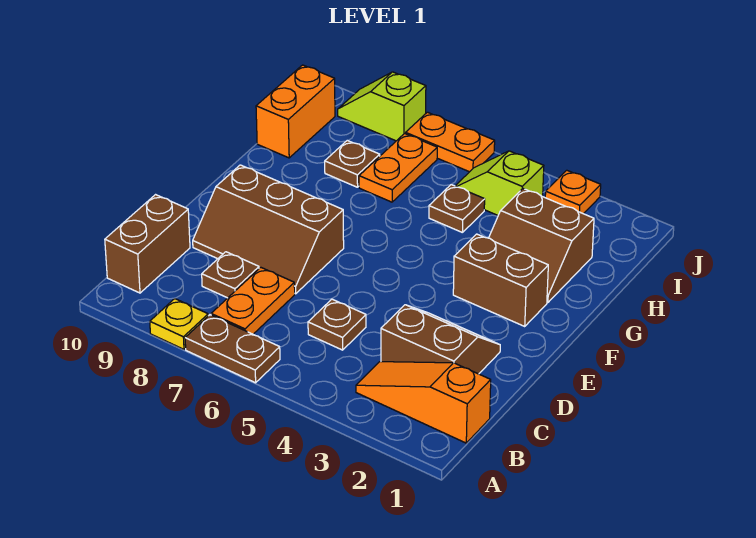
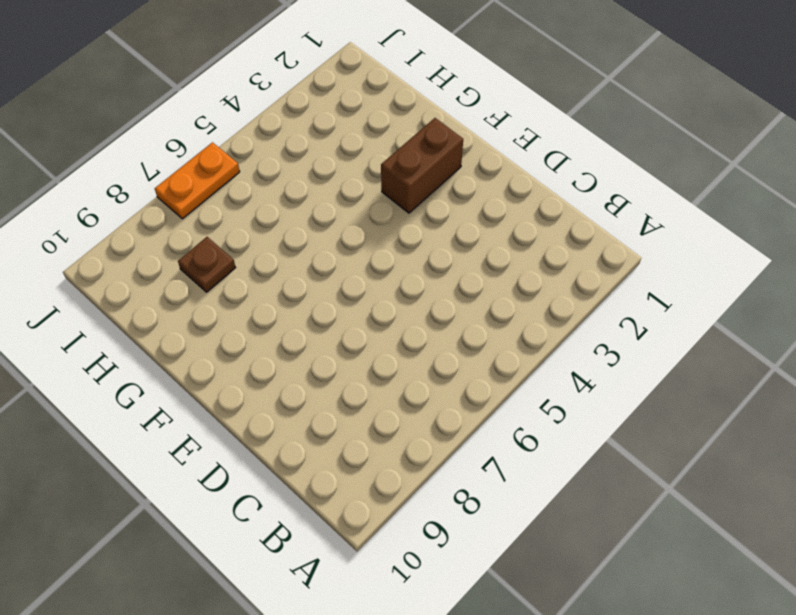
none -> brown 1x2 plate [185,315,280,383]
none -> yellow 1x1 plate [150,299,208,349]
none -> orange 1x3 slope [356,362,491,443]

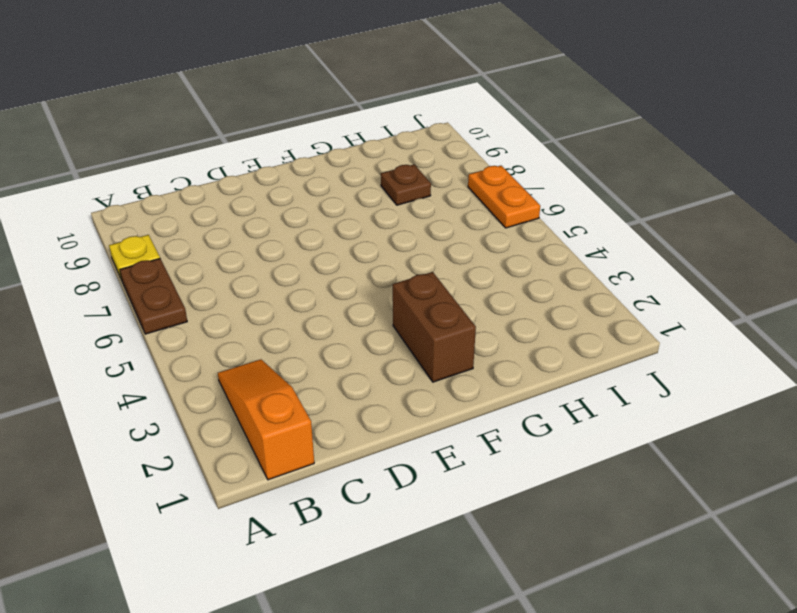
none -> orange 1x2 plate [211,268,295,334]
none -> brown 1x2 brick [105,195,190,293]
none -> brown 2x2 slope [381,305,500,374]

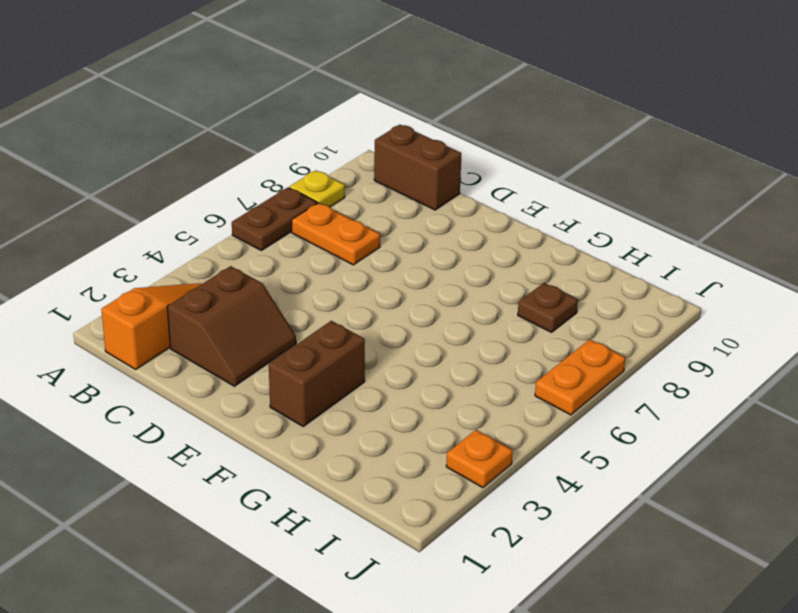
none -> brown 1x1 plate [308,299,366,350]
none -> brown 1x1 plate [202,252,259,298]
none -> brown 2x3 slope [193,165,344,294]

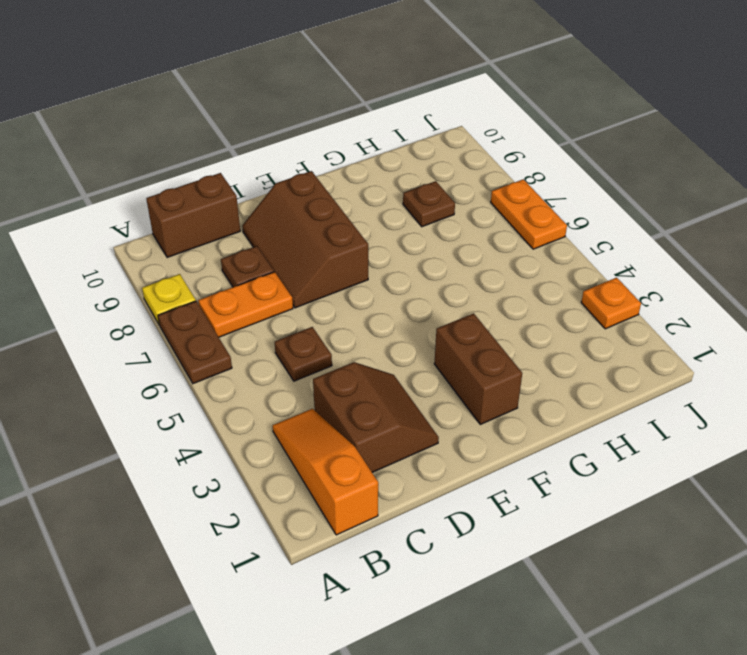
none -> brown 2x2 slope [489,189,594,303]
none -> brown 1x1 plate [429,185,485,233]
none -> orange 1x2 plate [359,134,437,202]

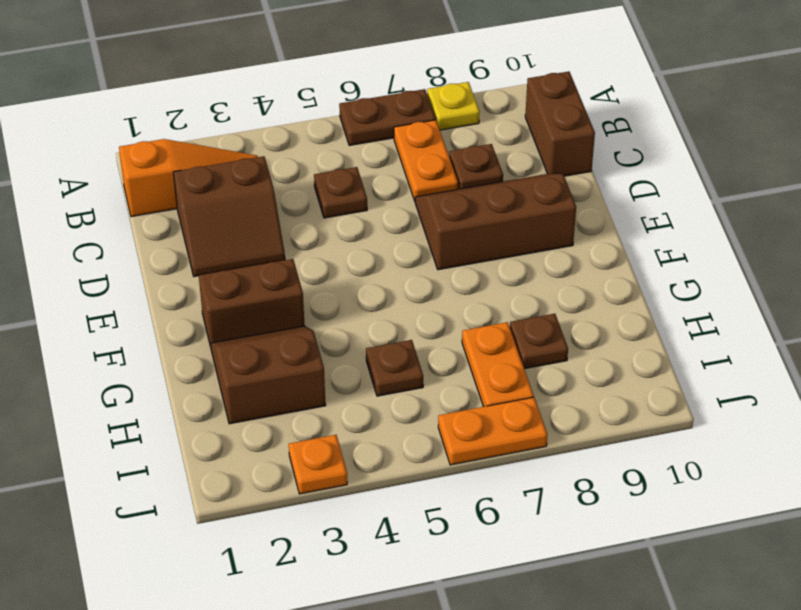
none -> orange 1x2 brick [256,65,335,158]
none -> lime 1x2 slope [455,151,544,215]
none -> lime 1x2 slope [338,72,426,141]

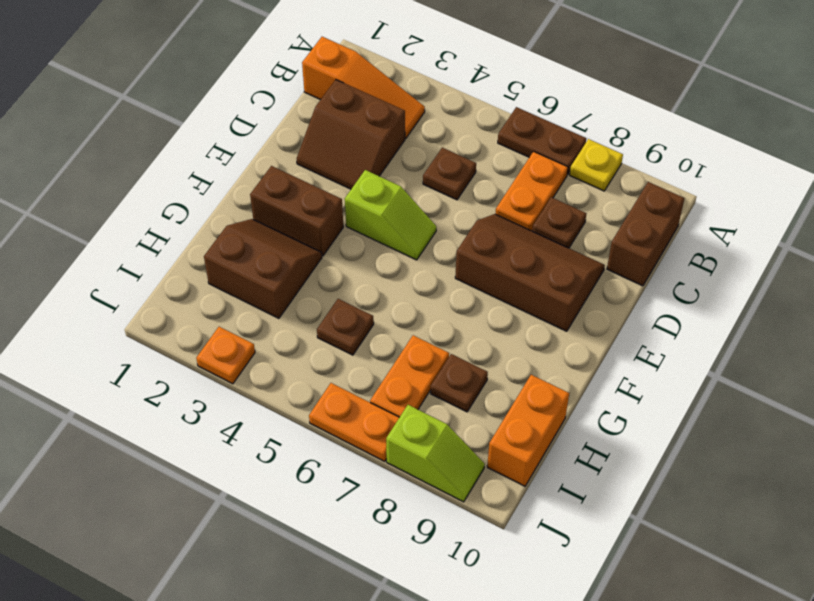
lime 1x2 slope [345,170,436,260] -> lime 1x2 slope moved to [455,151,544,215]

